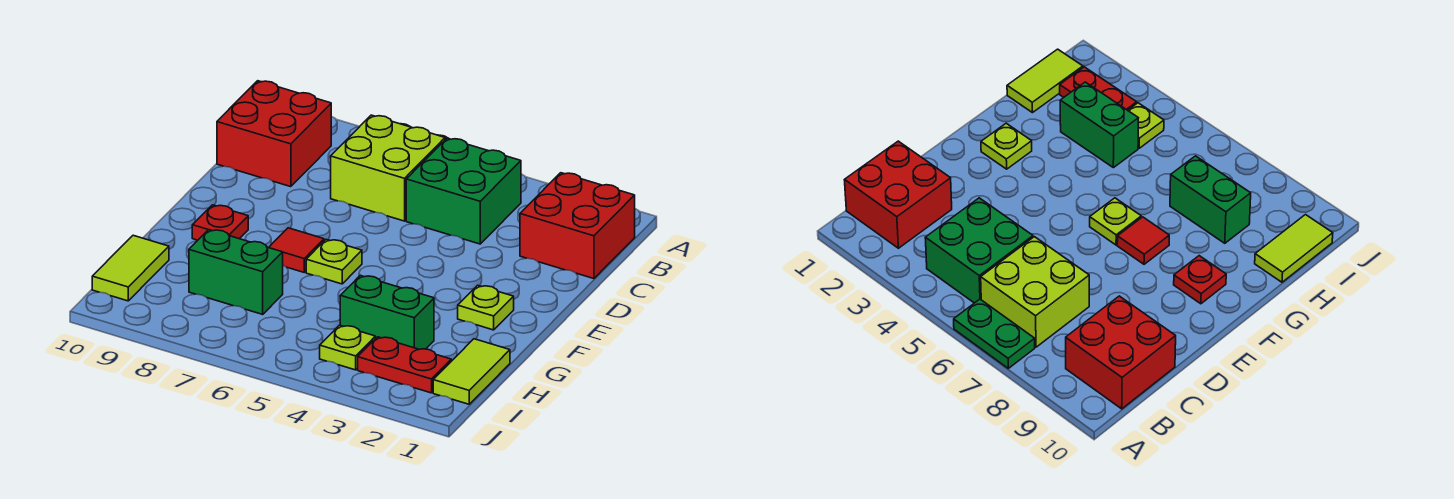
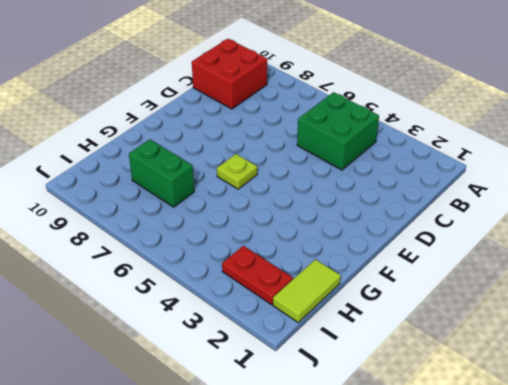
none -> green 1x2 plate [954,299,1035,368]
none -> red 2x2 brick [520,173,635,279]
none -> lime 2x2 brick [331,115,445,221]

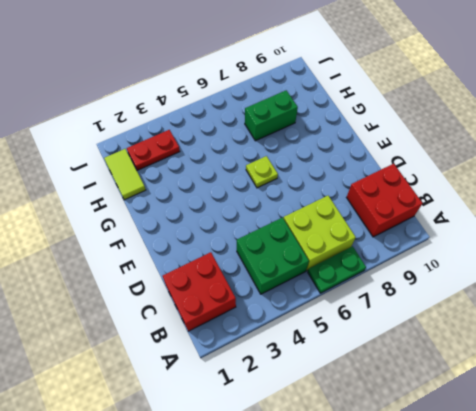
none -> lime 1x1 plate [458,285,514,330]
none -> red 1x1 tile [269,228,324,272]
none -> red 1x1 plate [192,205,248,240]

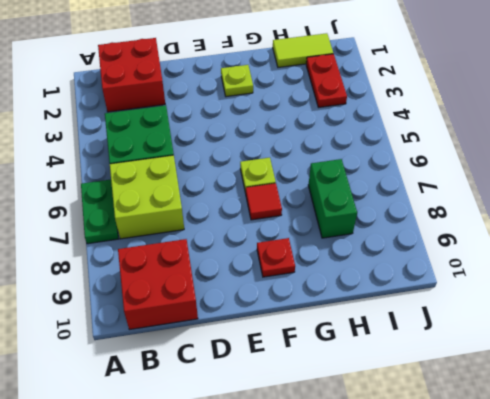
none -> green 1x2 brick [340,276,434,349]
none -> lime 1x2 tile [92,235,169,301]
none -> lime 1x1 plate [320,325,375,370]

